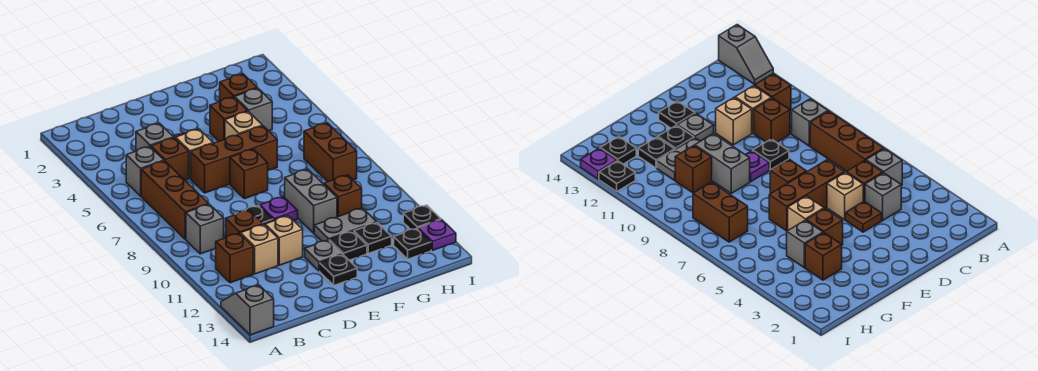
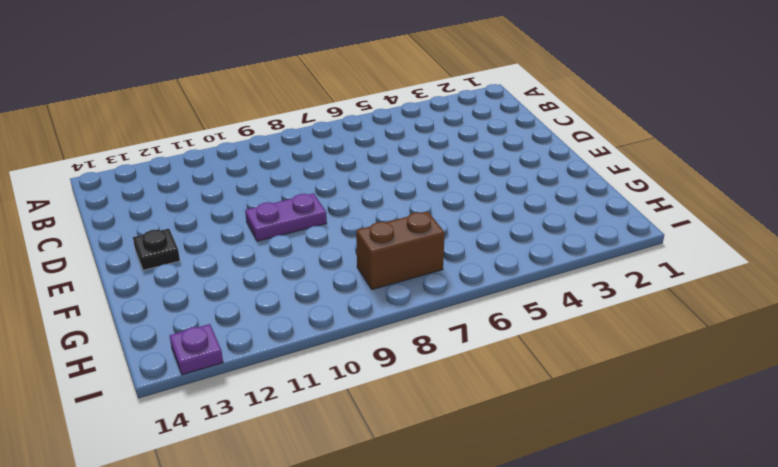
purple 1x2 plate [245,193,327,241] -> purple 1x1 plate [260,197,298,221]
none -> grey 1x2 slope [221,285,274,335]
none -> grey 1x1 brick [126,146,164,196]
none -> brown 1x3 brick [141,161,209,239]
none -> grey 1x1 brick [186,204,224,254]

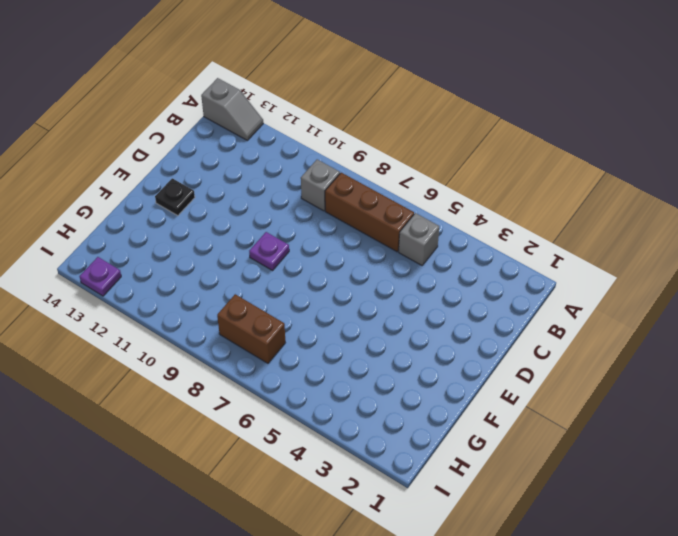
none -> brown 1x1 brick [216,233,253,283]
none -> grey 1x1 brick [136,123,174,151]
none -> brown 1x1 brick [151,138,189,180]
none -> brown 1x1 brick [226,210,263,238]

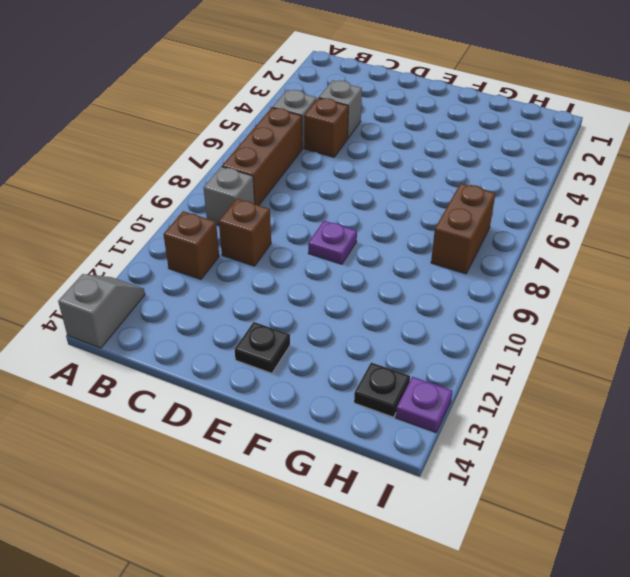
none -> tan 1x1 brick [240,224,278,274]
none -> brown 1x1 plate [845,201,882,232]
none -> tan 1x1 brick [176,129,213,178]
none -> brown 1x3 brick [191,126,277,193]

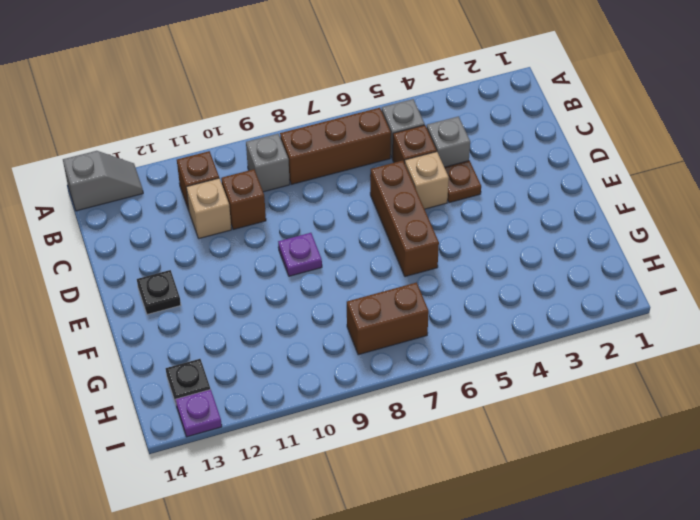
none -> black 1x1 plate [235,205,273,225]
none -> tan 1x1 brick [265,216,303,265]
none -> brown 1x1 brick [230,149,268,199]
none -> grey 1x1 plate [305,240,342,271]

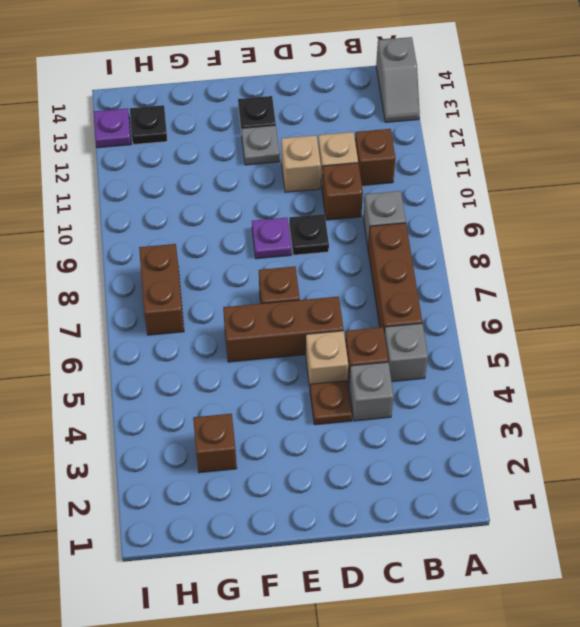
none -> brown 1x1 brick [210,97,248,141]
none -> tan 1x1 brick [225,111,263,139]
none -> grey 1x2 brick [285,169,337,233]
none -> grey 1x2 plate [314,208,377,241]

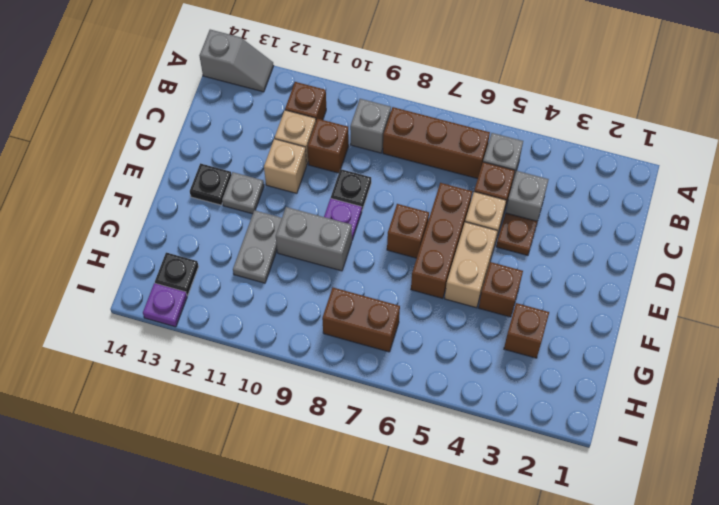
tan 1x2 brick [445,222,497,308] -> tan 1x1 brick [225,111,263,139]
none -> black 1x1 plate [329,231,367,260]
none -> grey 1x1 brick [235,88,272,131]
none -> brown 1x1 brick [324,175,362,217]
none -> black 1x1 plate [354,223,392,253]

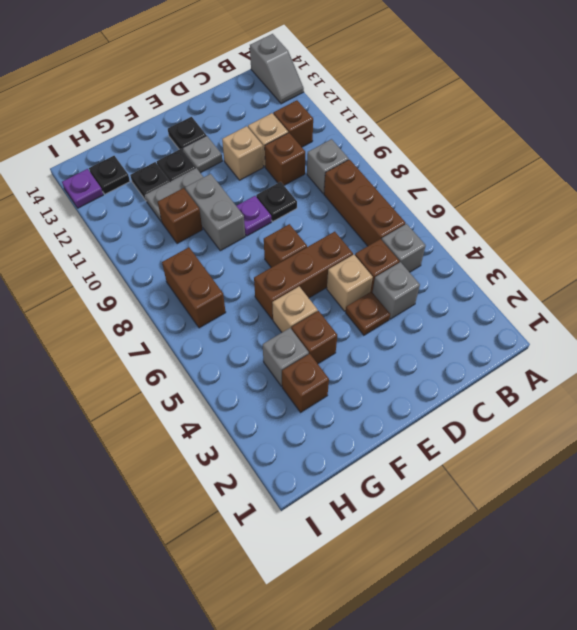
none -> black 1x1 plate [403,205,441,229]

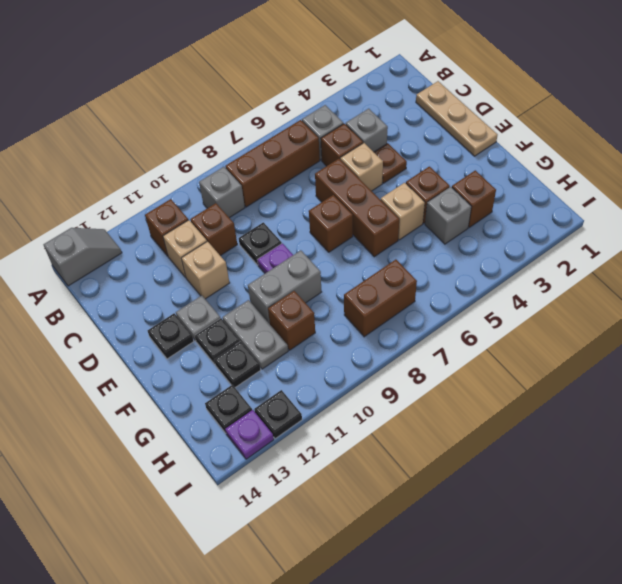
tan 1x3 plate [416,81,497,156] -> none

